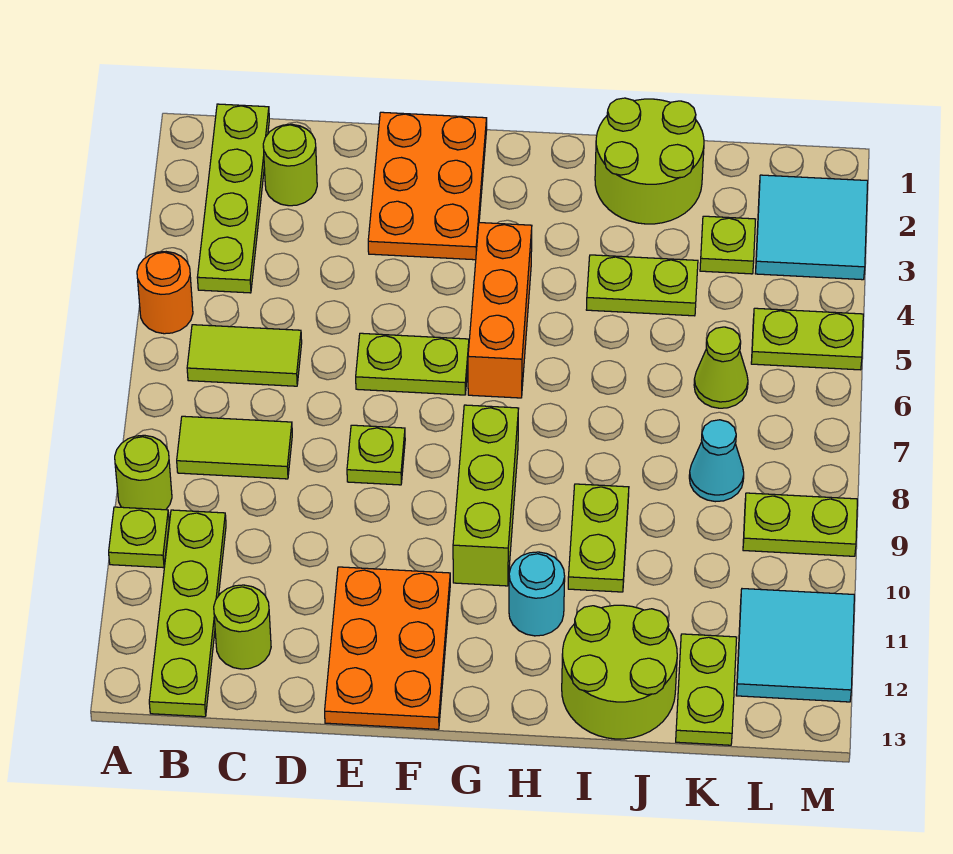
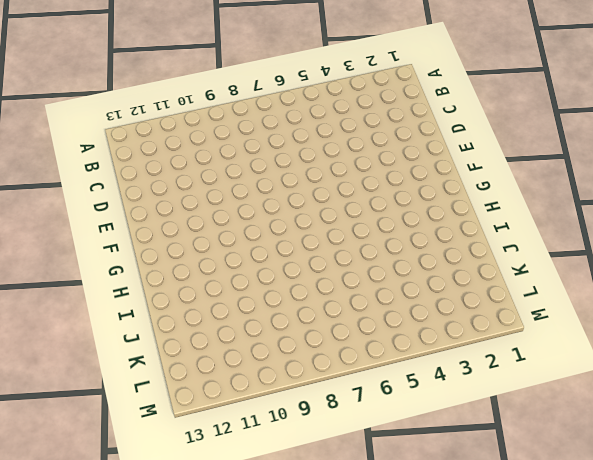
none -> orange 1x1 round brick [137,252,193,334]
none -> lime 1x1 round brick [115,435,172,510]
none -> lime 1x1 plate [109,507,169,568]

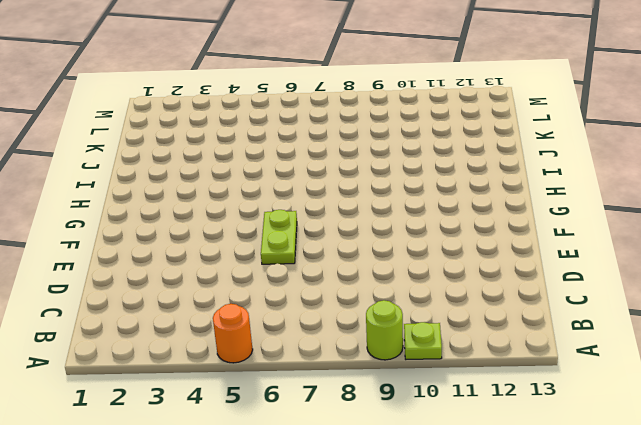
none -> lime 1x4 plate [197,104,269,293]
none -> lime 1x2 tile [187,325,302,386]
none -> lime 1x2 tile [177,416,292,479]

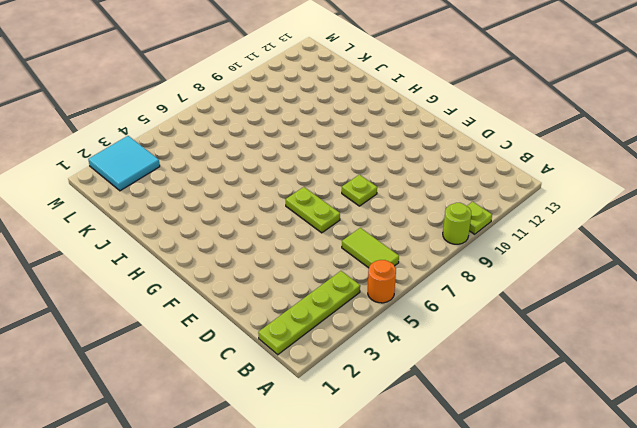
none -> lime 1x2 tile [177,416,292,479]
none -> lime 1x4 plate [149,510,226,717]
none -> lime 1x1 round brick [263,124,317,206]

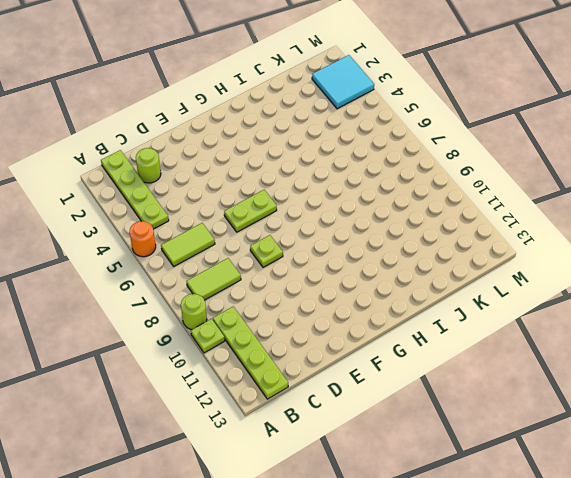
none -> lime 1x1 round brick [214,585,271,669]
none -> orange 2x3 plate [368,112,487,260]
none -> orange 2x3 plate [325,567,450,729]

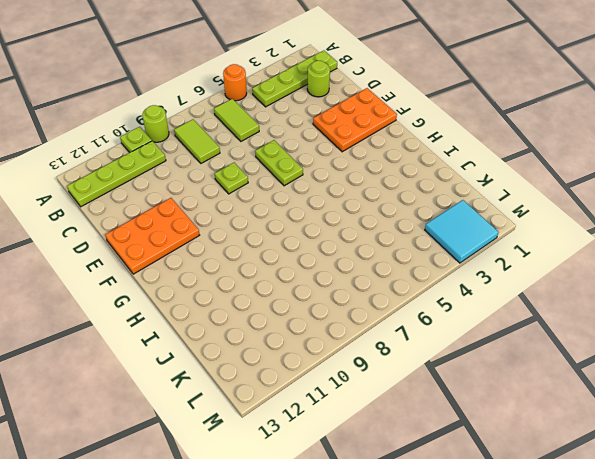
none -> lime 1x1 round brick [214,585,271,669]
none -> orange 1x3 brick [468,223,532,398]
none -> lime 1x3 brick [453,405,519,586]

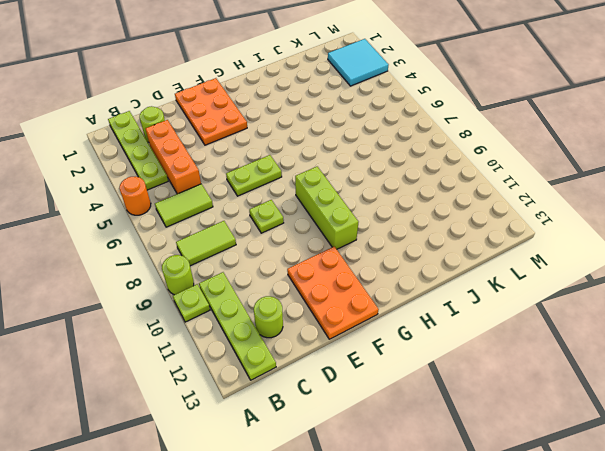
orange 1x3 brick [145,120,201,194] -> orange 1x3 brick moved to [468,223,532,398]
none -> cyan 1x1 round brick [509,552,565,636]
none -> lime 2x2 round brick [595,98,704,224]
none -> lime 1x2 plate [586,255,698,316]

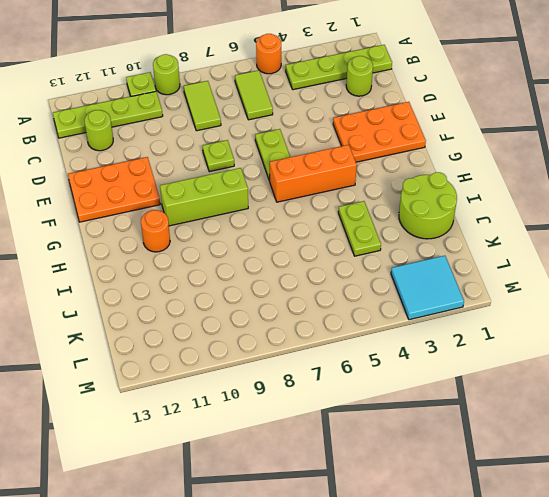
orange 1x1 round brick [141,210,170,252] -> cyan 1x1 round brick [509,552,565,636]
none -> lime 1x2 plate [568,484,629,592]
none -> lime 2x2 round brick [562,605,677,739]
none -> lime 1x1 plate [700,216,756,274]

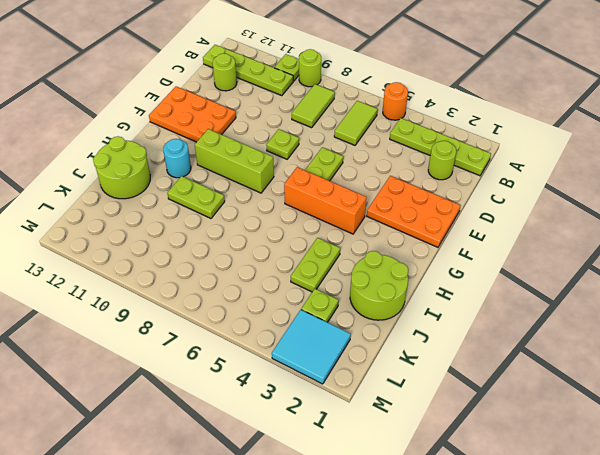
none -> lime 1x1 cone [694,327,748,408]
none -> cyan 1x1 cone [689,420,744,502]
none -> lime 1x2 plate [676,634,737,745]

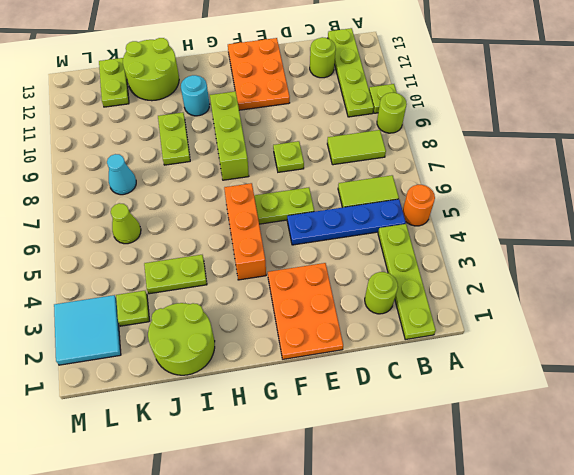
blue 1x4 plate [287,199,406,245] -> none
none -> lime 1x2 plate [751,308,863,370]
none -> lime 1x2 plate [743,493,857,556]
none -> cyan 2x2 tile [736,589,854,702]

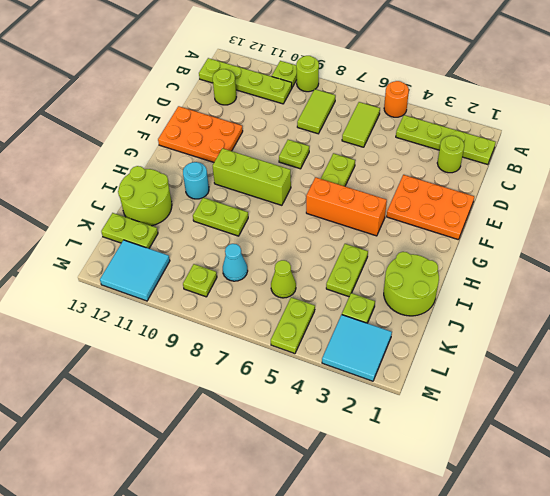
lime 1x1 plate [183,264,217,297] -> lime 1x2 plate [743,493,857,556]

